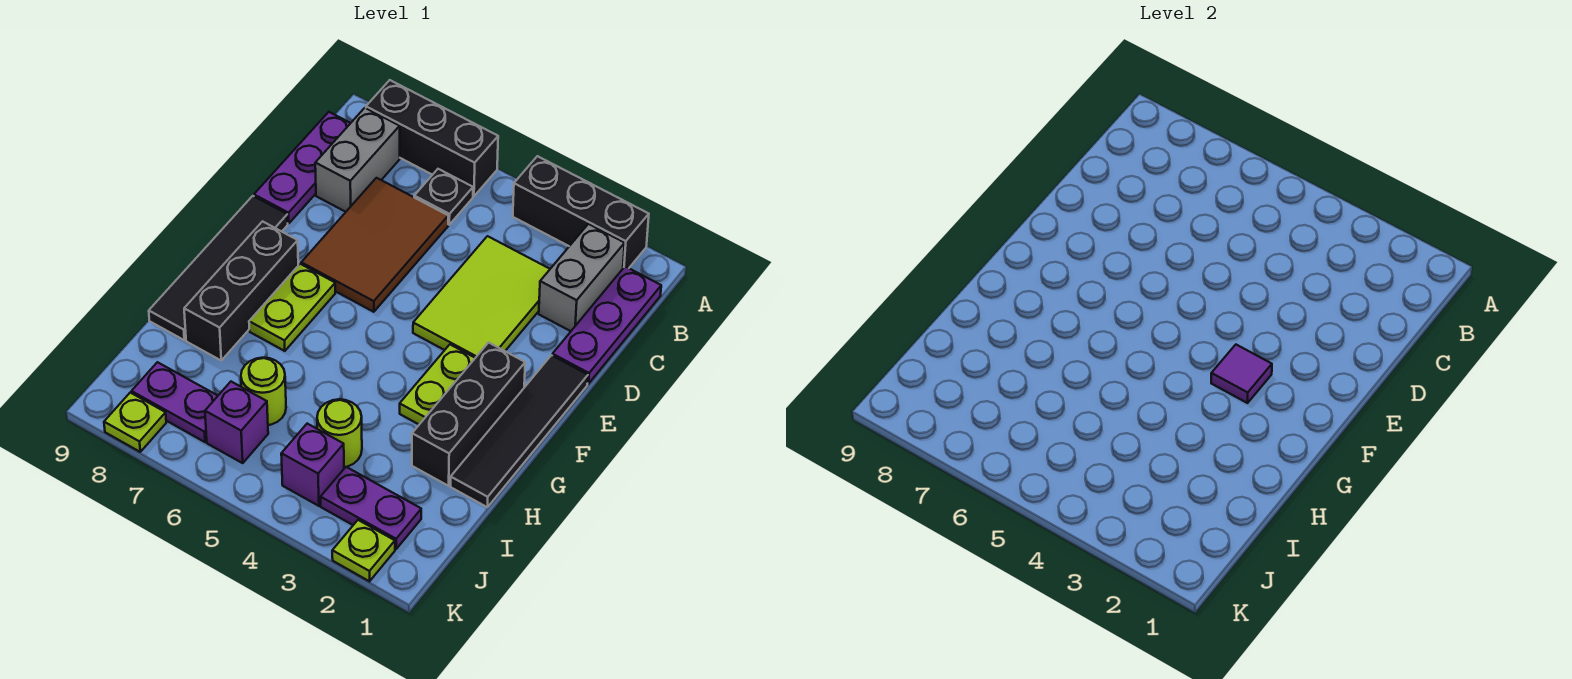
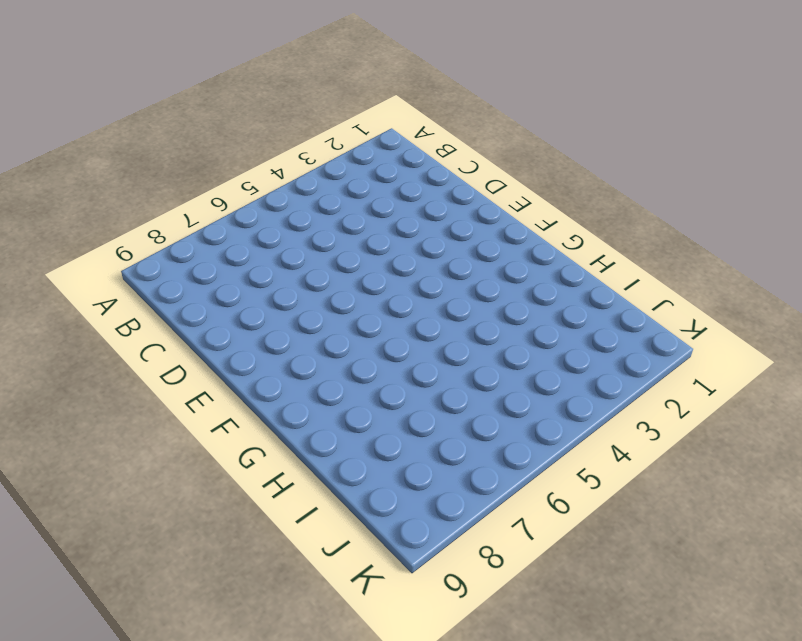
none -> black 1x3 brick [513,156,649,268]
none -> black 1x3 brick [366,80,498,196]
none -> purple 1x3 plate [552,266,661,384]

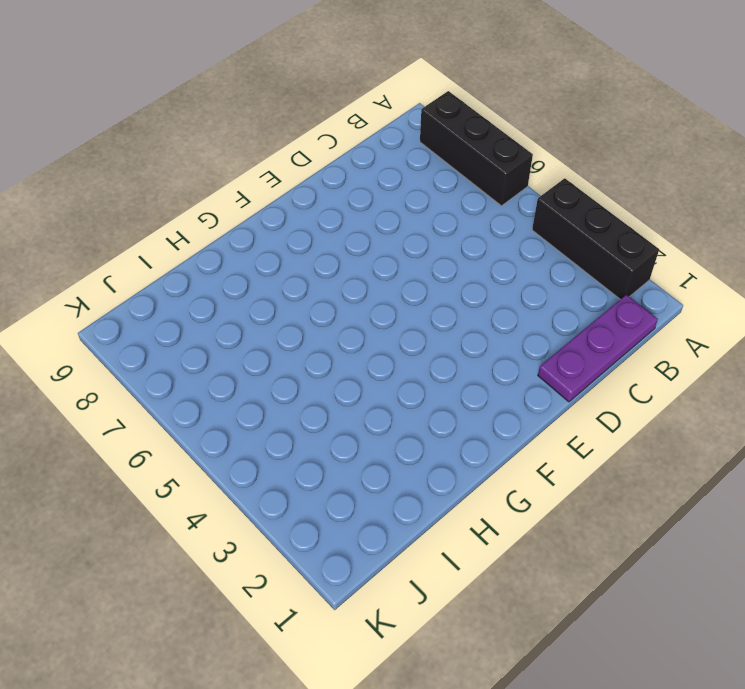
none -> grey 1x2 brick [539,224,625,331]
none -> black 1x1 plate [414,169,473,225]
none -> grey 1x2 brick [315,108,400,212]

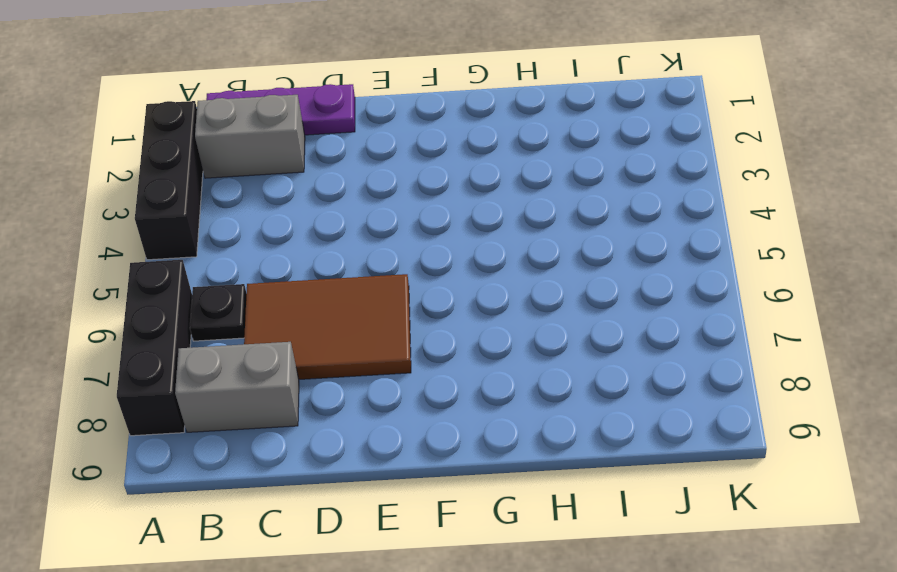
none -> purple 1x3 plate [254,112,350,224]
none -> lime 2x3 tile [413,236,550,358]
none -> black 1x4 tile [451,355,588,507]

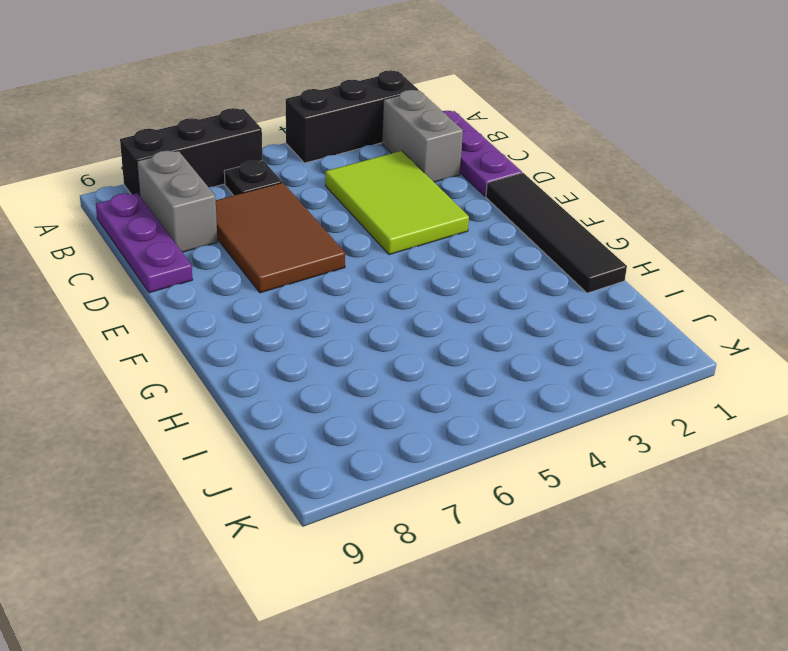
none -> black 1x4 tile [149,196,288,340]
none -> black 1x3 brick [412,343,525,486]
none -> lime 1x2 plate [400,345,475,424]

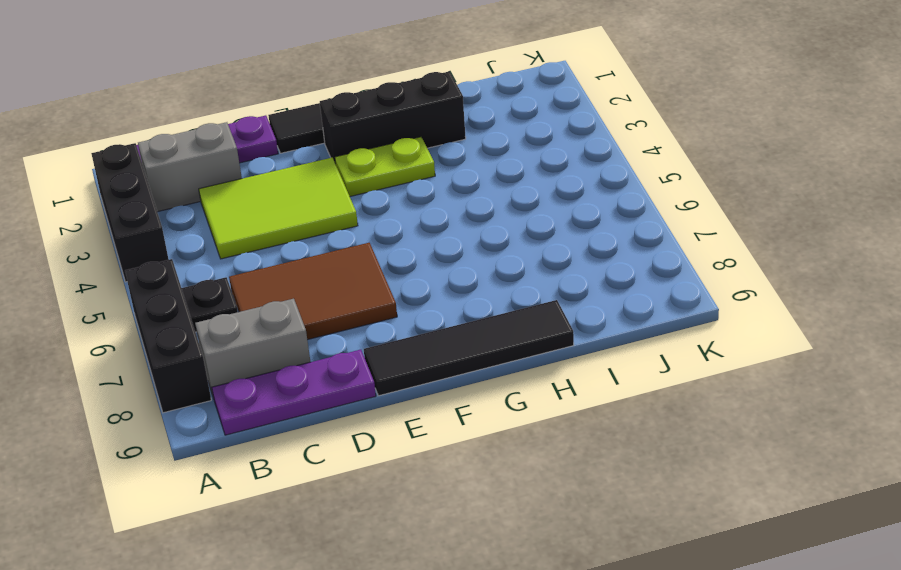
none -> lime 1x2 plate [249,264,335,351]
none -> black 1x3 brick [184,221,298,360]
none -> lime 1x1 round brick [317,399,362,467]

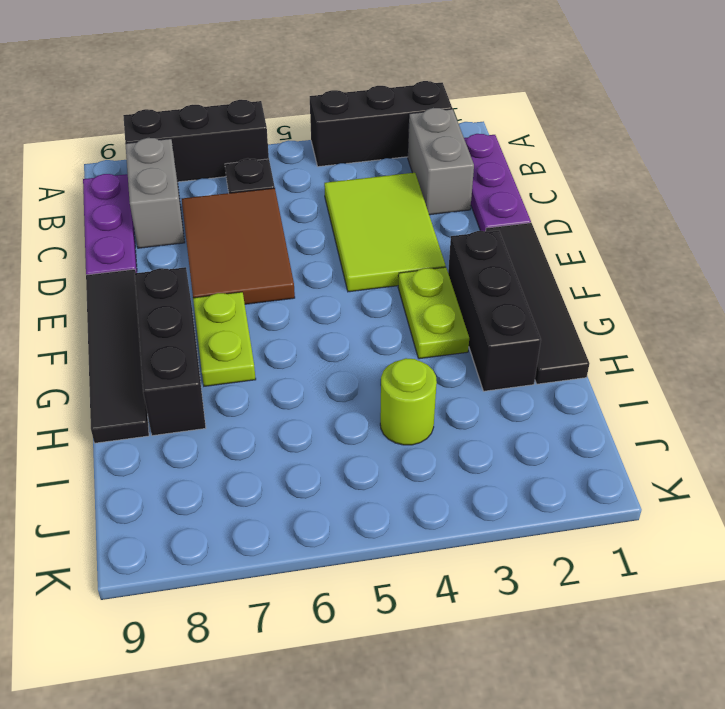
none -> lime 1x1 round brick [241,358,286,425]
none -> purple 1x2 plate [321,467,421,549]
none -> purple 1x1 brick [281,424,344,506]

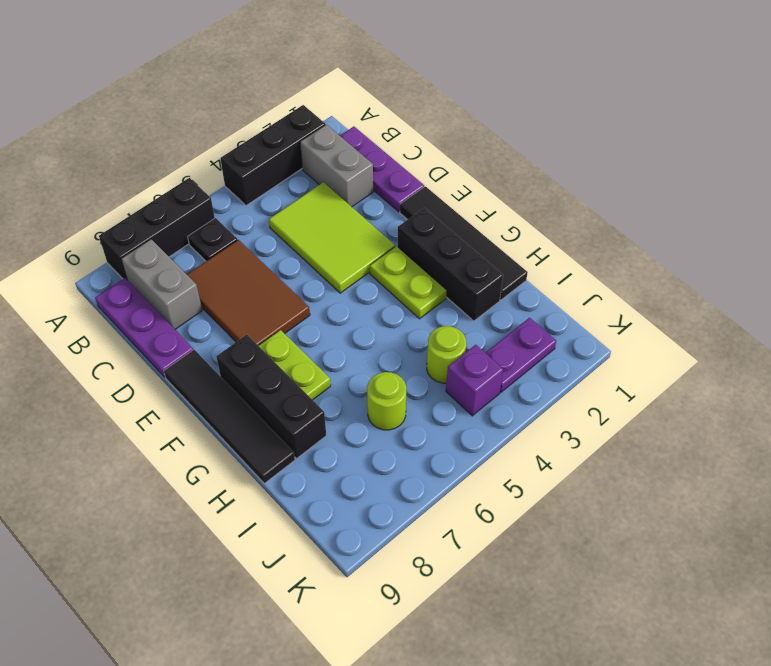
none -> purple 1x1 brick [205,382,268,463]
none -> purple 1x2 plate [132,362,218,442]
none -> lime 1x1 plate [332,520,395,581]

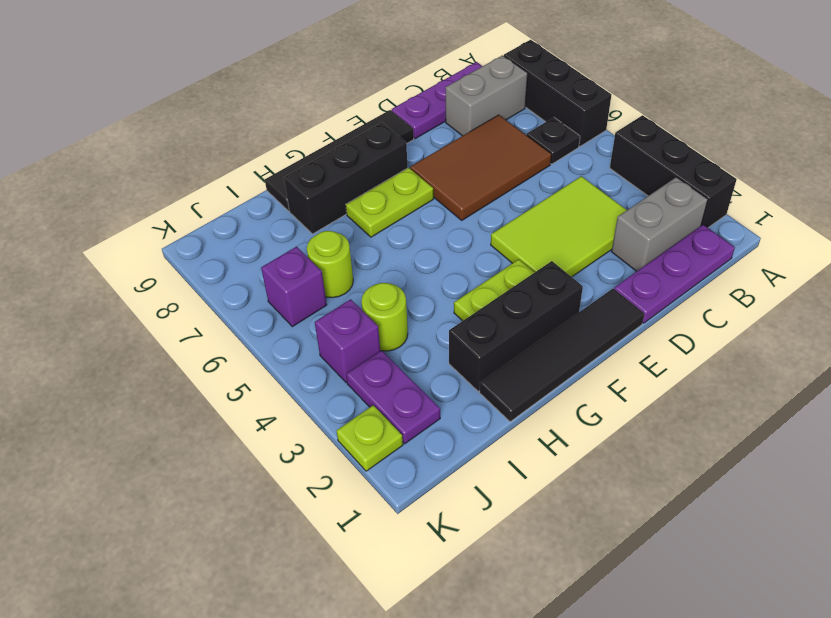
none -> purple 1x2 plate [132,362,218,442]
none -> lime 1x1 plate [104,393,166,452]
none -> purple 1x1 tile [1211,345,1272,403]

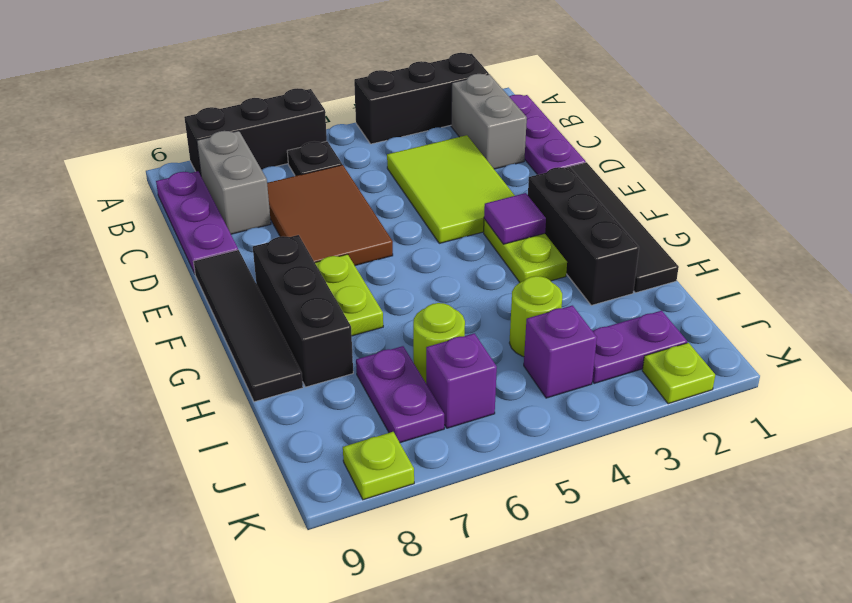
purple 1x2 plate [356,346,444,443] -> purple 1x2 plate turned to [132,362,218,442]

